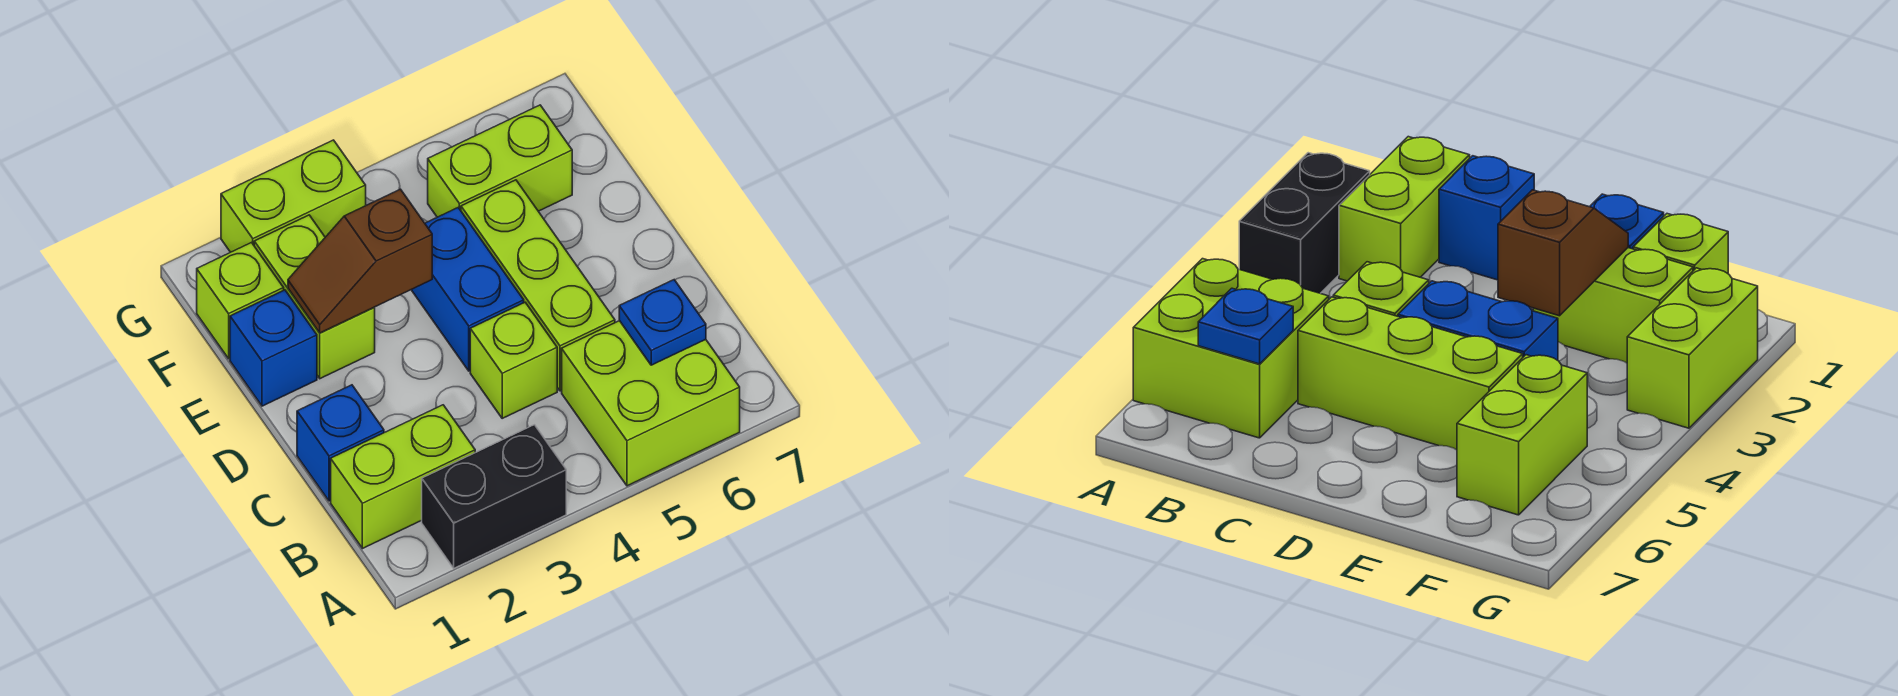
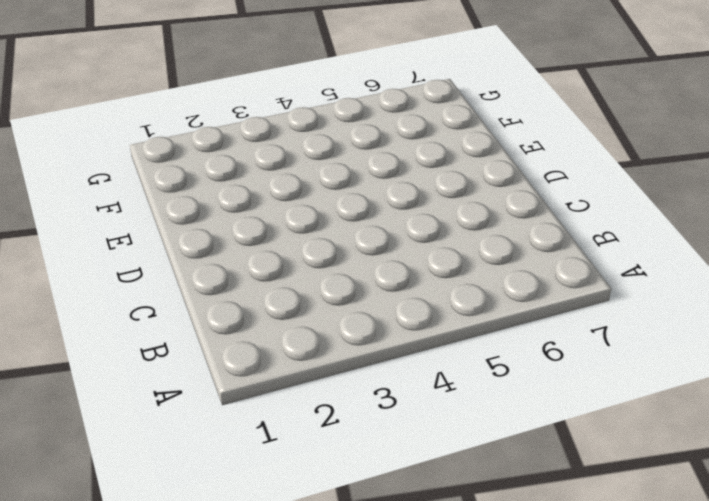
none -> black 1x2 brick [422,425,566,568]
none -> lime 2x2 brick [562,321,740,486]
none -> lime 1x2 brick [331,405,475,549]

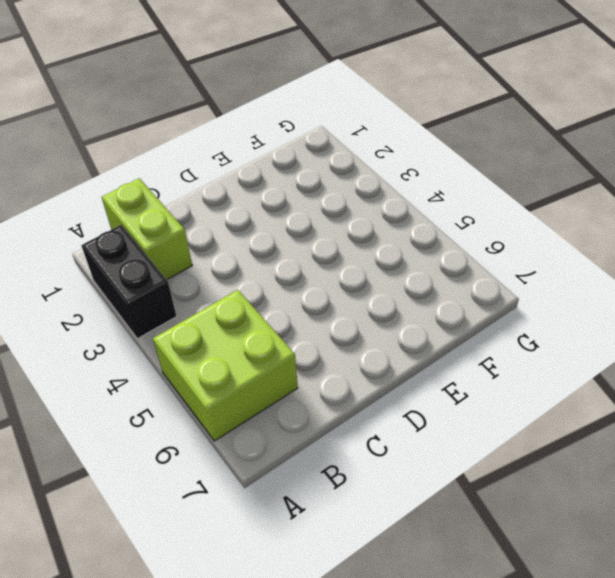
none -> blue 1x1 brick [297,385,384,501]
none -> lime 1x1 brick [470,303,557,418]
none -> lime 1x3 brick [461,180,615,391]

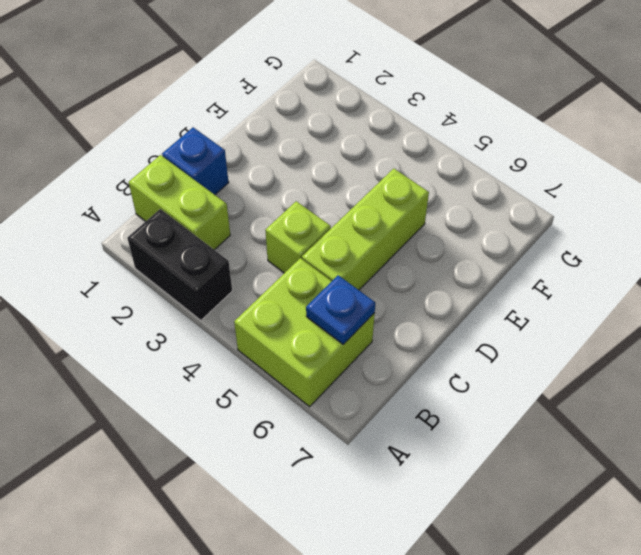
none -> blue 1x2 brick [411,208,524,371]
none -> blue 1x1 brick [230,290,317,406]
none -> lime 1x2 brick [254,215,375,379]

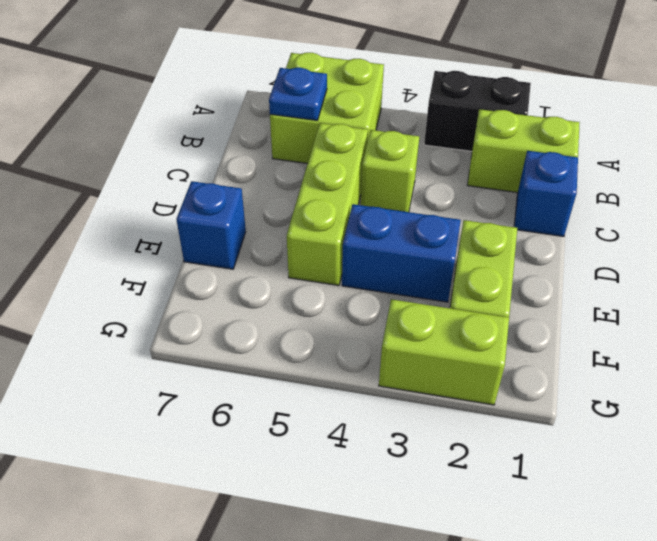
blue 1x2 brick [342,204,461,302] -> blue 1x2 brick turned to [411,208,524,371]
blue 1x1 brick [176,181,246,269] -> blue 1x1 brick moved to [230,290,317,406]
none -> lime 1x1 brick [197,243,284,359]
none -> lime 1x2 brick [428,105,572,217]
none -> brown 1x2 slope [288,189,432,333]

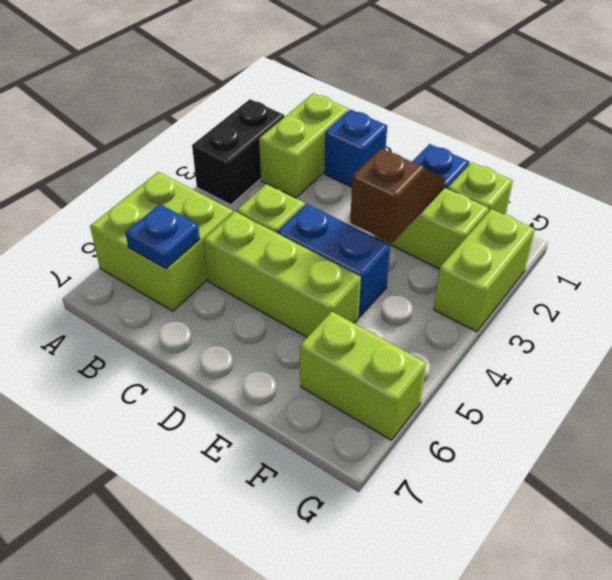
lime 1x2 brick [300,312,426,440] -> lime 1x2 brick turned to [428,105,572,217]

